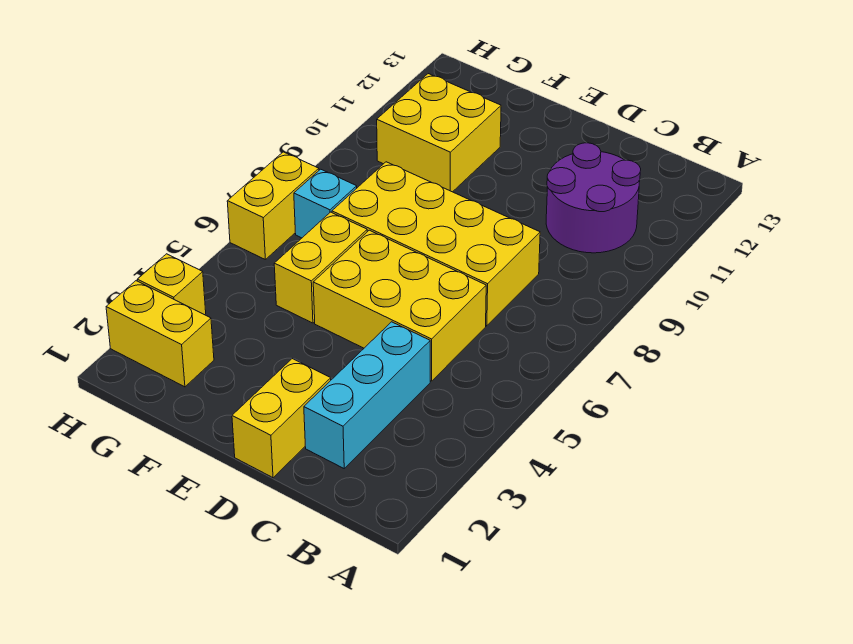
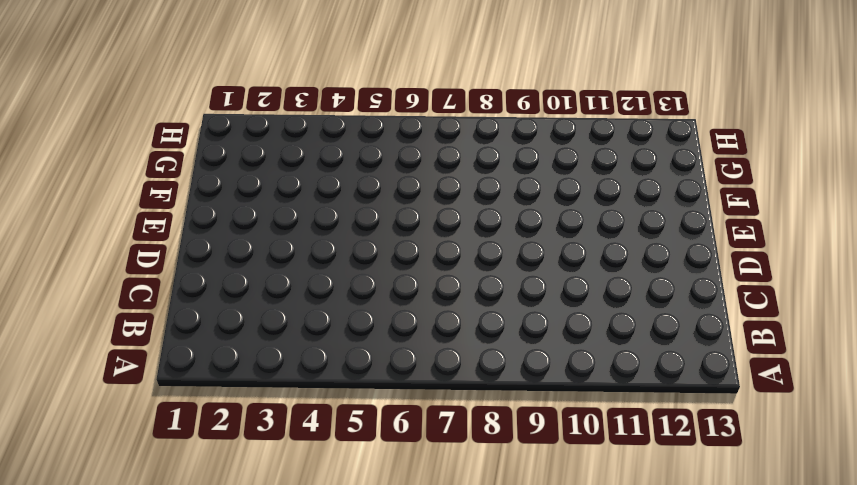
none -> purple 2x2 round brick [546,143,641,253]
none -> cyan 1x3 brick [304,322,430,468]

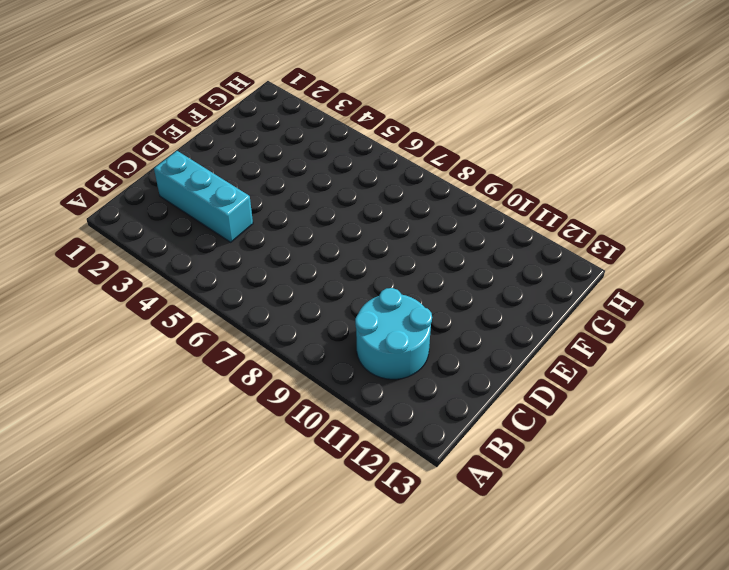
cyan 2x2 round brick [355,288,432,379] -> purple 2x2 round brick [546,143,641,253]
none -> yellow 2x3 brick [313,230,486,381]
none -> yellow 2x4 brick [332,162,540,326]

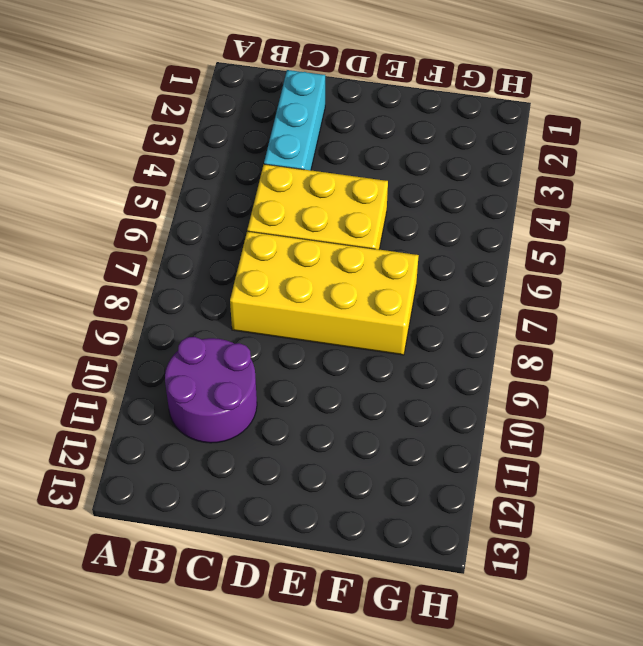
none -> yellow 1x2 brick [232,359,331,478]
none -> yellow 1x2 brick [274,212,367,323]

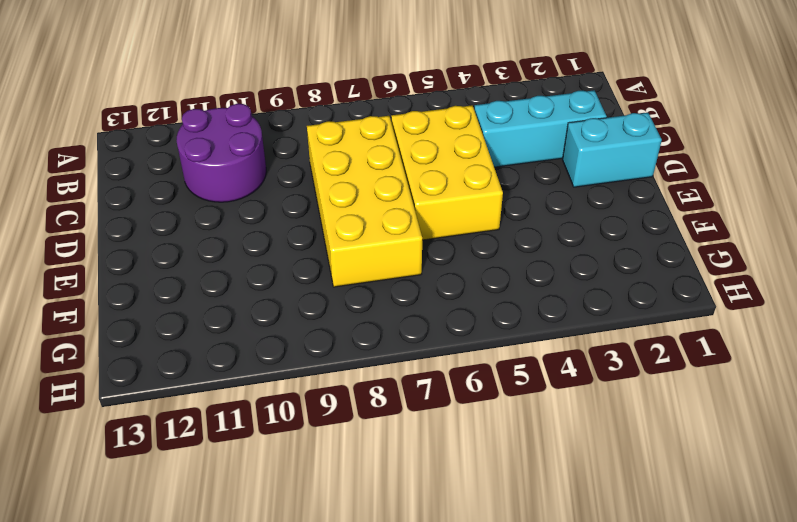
cyan 1x2 brick [562,113,662,187] -> yellow 1x2 brick [232,359,331,478]
none -> yellow 1x2 brick [274,212,367,323]
none -> yellow 2x2 brick [377,74,501,192]

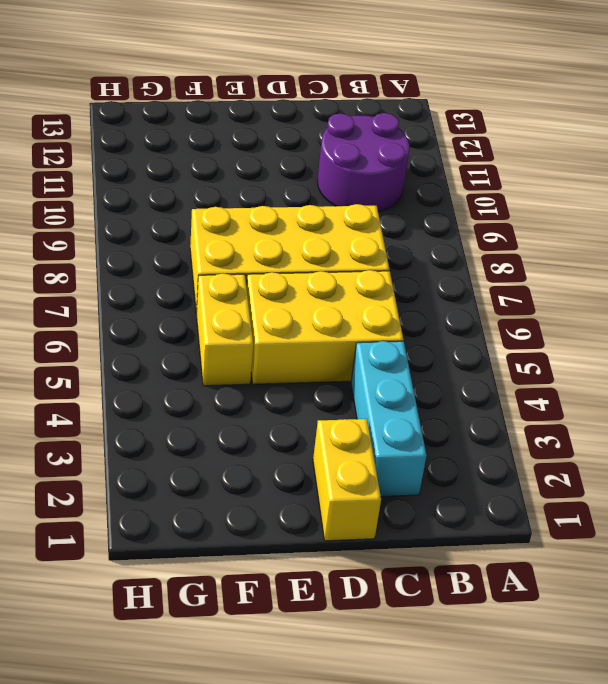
none -> yellow 2x2 brick [377,74,501,192]
none -> yellow 1x2 brick [106,281,214,387]

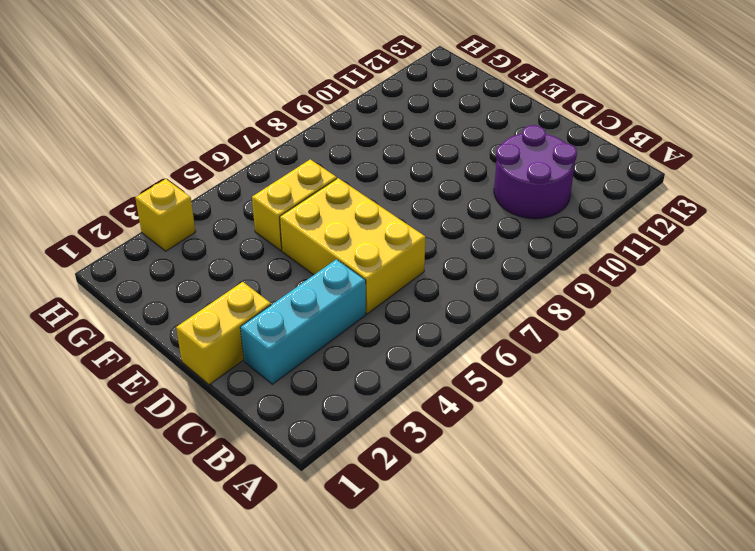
none -> yellow 2x4 brick [332,162,540,326]
none -> yellow 2x2 brick [377,74,501,192]

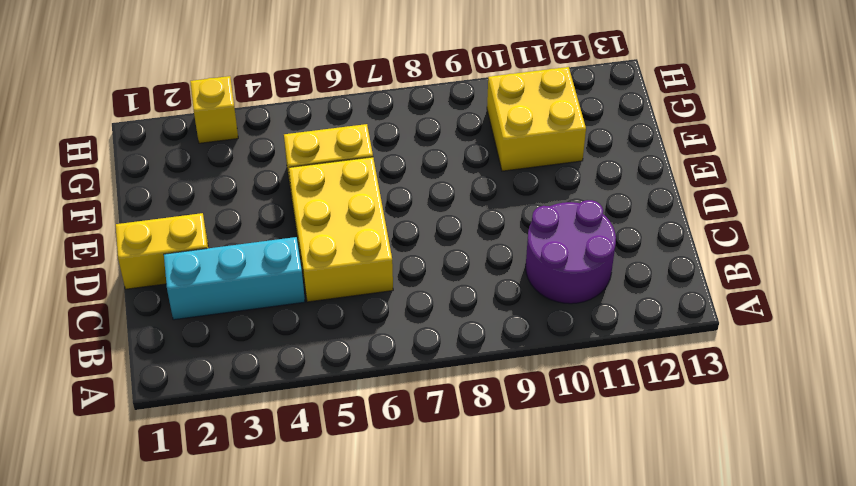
none -> yellow 2x4 brick [332,162,540,326]
none -> yellow 1x2 brick [106,281,214,387]

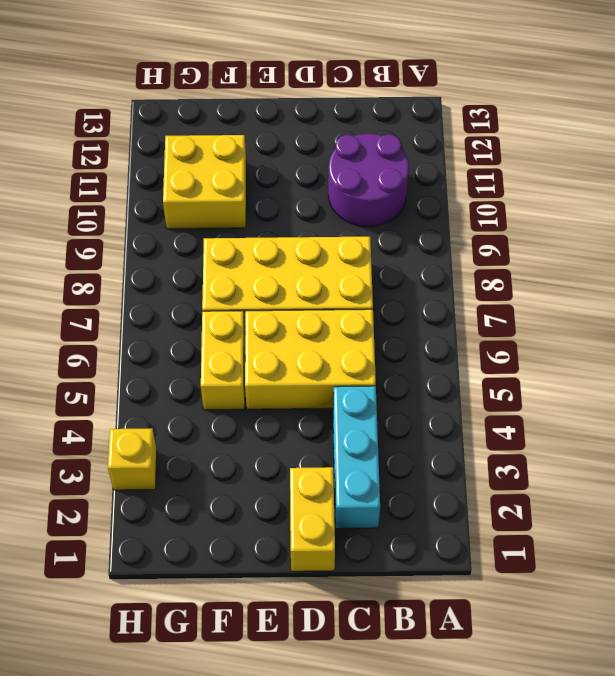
none -> yellow 1x2 brick [106,281,214,387]
none -> cyan 1x1 brick [294,169,357,238]

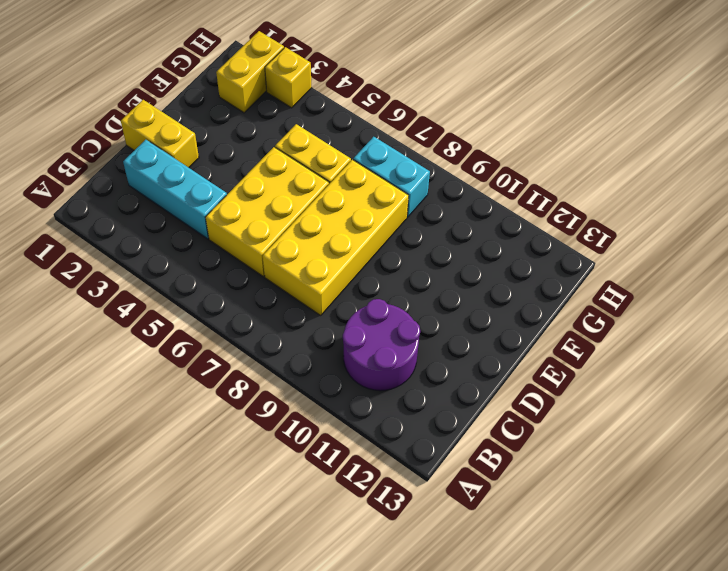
cyan 1x2 brick [353,137,430,217] -> cyan 1x1 brick [294,169,357,238]
none -> yellow 2x2 brick [377,74,501,192]
none -> yellow 1x2 brick [227,152,319,259]

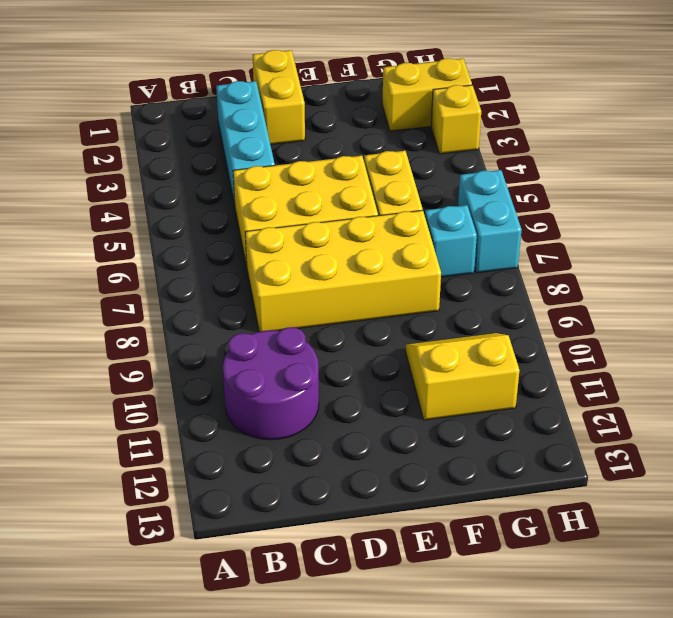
yellow 2x2 slope [405,333,520,420] -> yellow 2x2 brick [377,74,501,192]
cyan 1x2 brick [458,170,522,273] -> yellow 1x2 brick [227,152,319,259]

